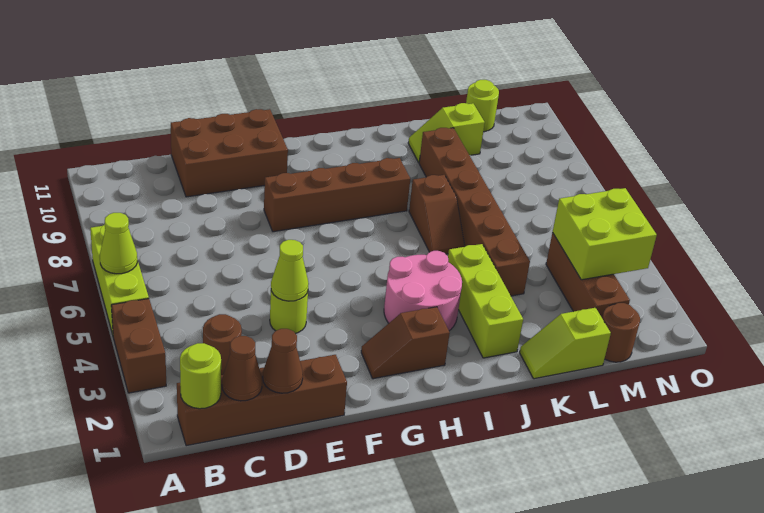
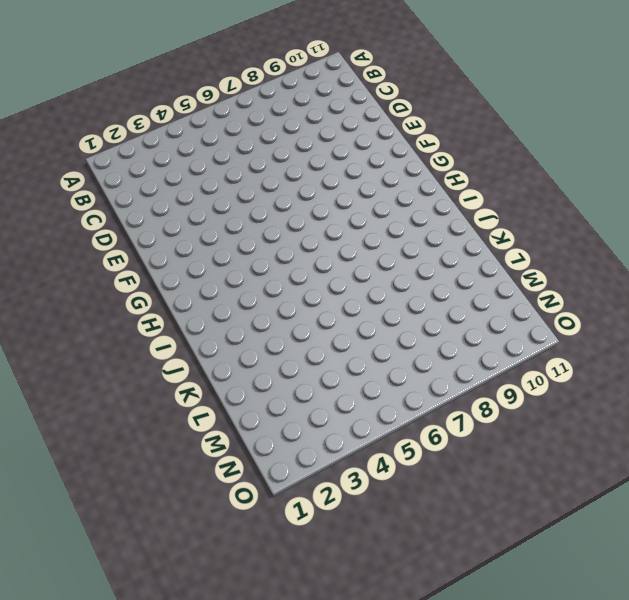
none -> brown 1x2 brick [111,299,166,393]
none -> lime 1x3 brick [90,225,149,335]
none -> brown 1x4 brick [177,355,347,446]

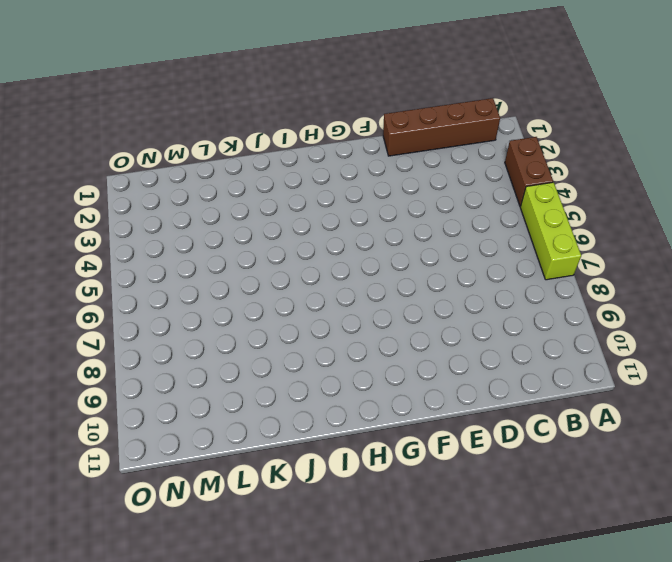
none -> brown 1x1 round brick [203,314,242,375]
none -> brown 2x3 brick [171,109,288,197]
none -> lime 1x1 round brick [270,291,308,334]

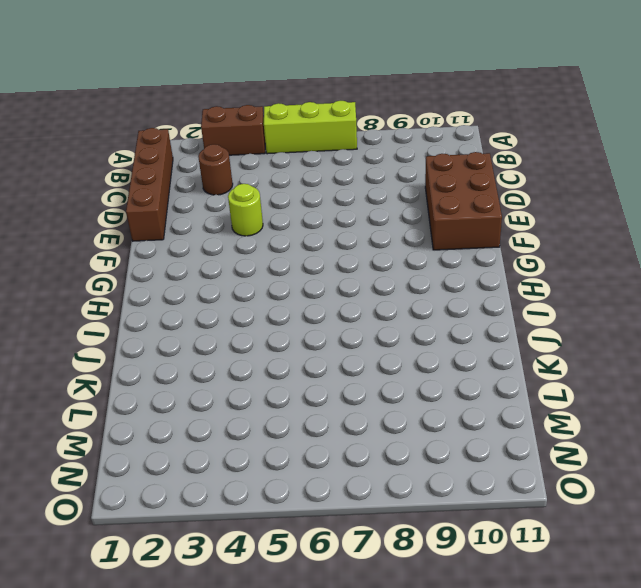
none -> brown 1x4 brick [264,158,410,232]
none -> brown 1x2 slope [361,307,450,379]
none -> pink 2x2 round brick [384,251,462,331]

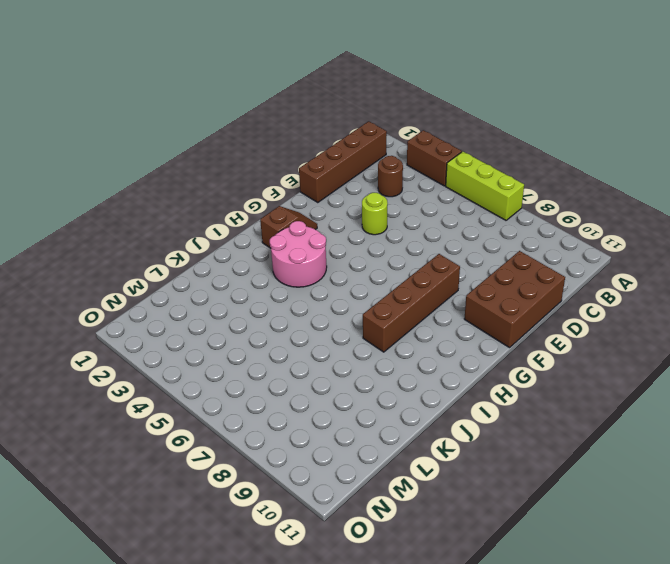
none -> lime 1x3 brick [448,244,523,358]
none -> brown 1x2 slope [409,175,465,254]
none -> lime 1x2 slope [520,308,611,379]

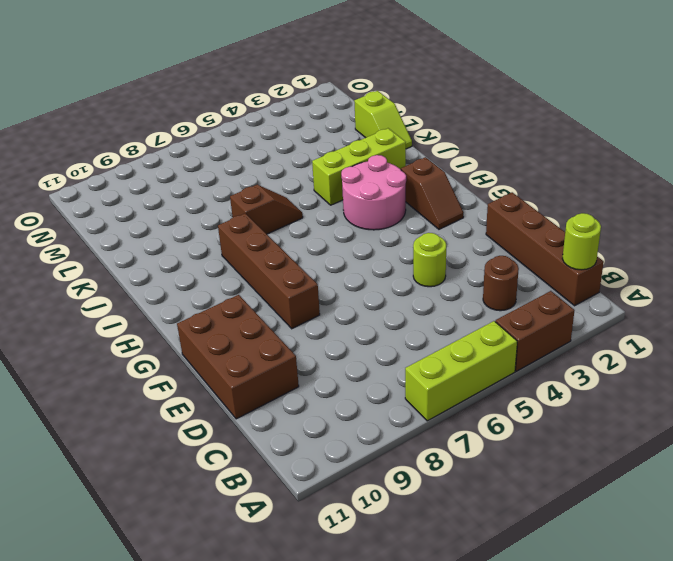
none -> brown 1x6 brick [419,128,530,296]
none -> lime 1x2 slope [408,103,485,162]
none -> brown 1x1 round brick [602,303,640,362]

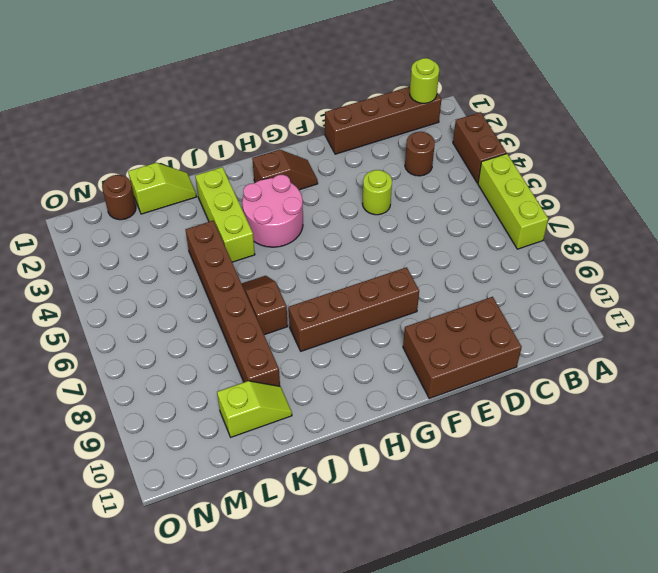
none -> brown 1x3 brick [546,233,630,317]
none -> lime 1x1 round brick [466,80,499,132]
none -> lime 1x1 cone [100,213,137,274]

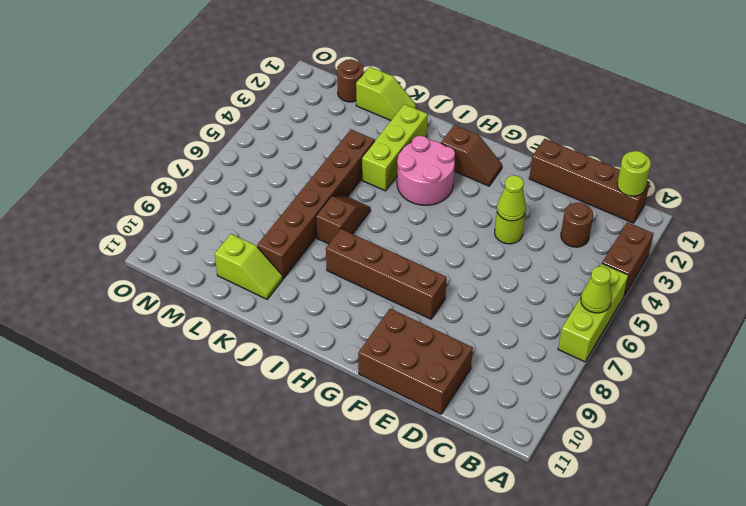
none -> brown 1x3 brick [546,233,630,317]
none -> lime 1x1 round brick [466,80,499,132]
none -> brown 1x1 cone [222,336,262,401]

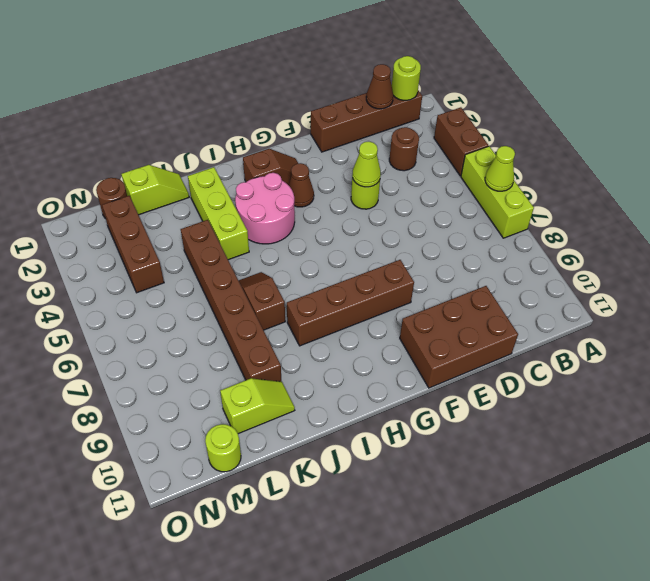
brown 1x1 cone [289,163,314,207] -> brown 1x1 cone moved to [263,329,303,393]
none -> lime 2x2 brick [553,188,657,280]

